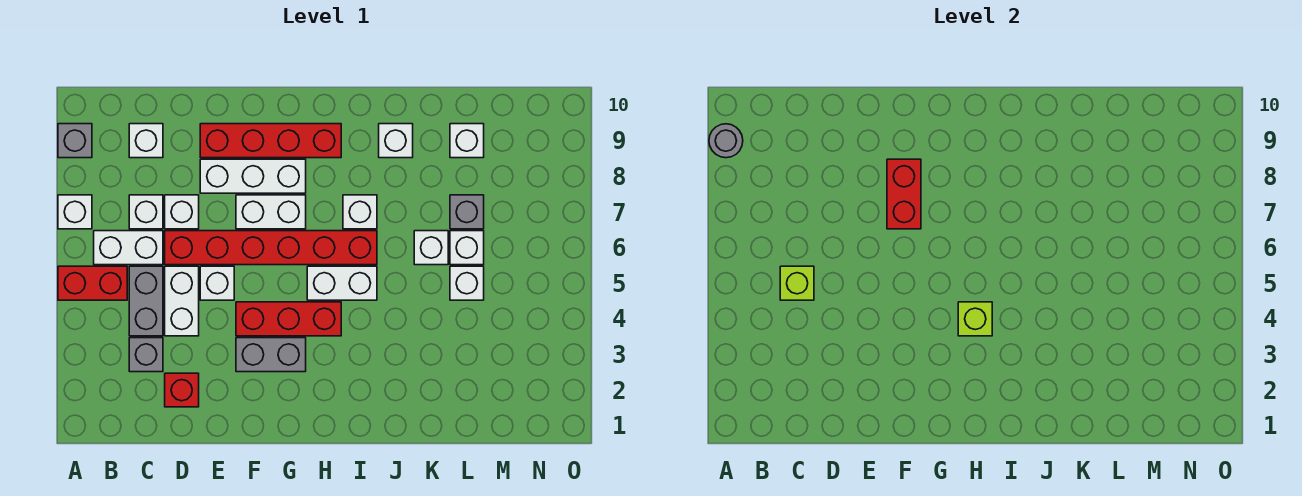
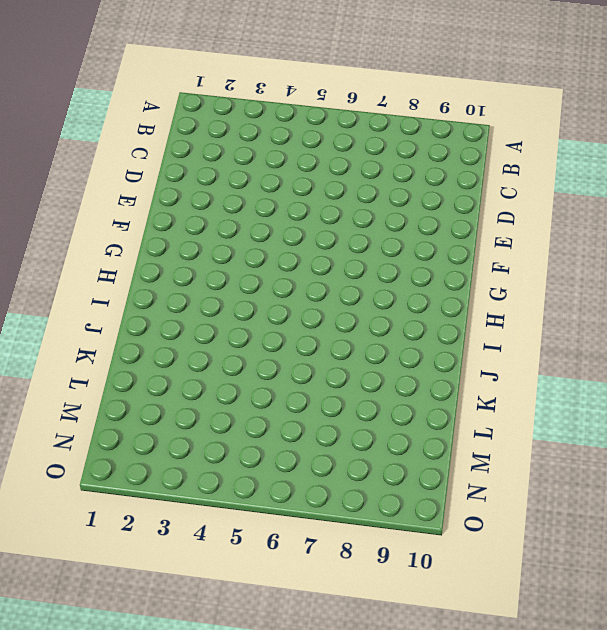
none -> red 1x2 brick [58,266,127,300]
none -> white 1x1 brick [58,195,92,229]
none -> grey 1x1 brick [58,124,92,158]
none -> white 1x2 brick [94,231,163,265]

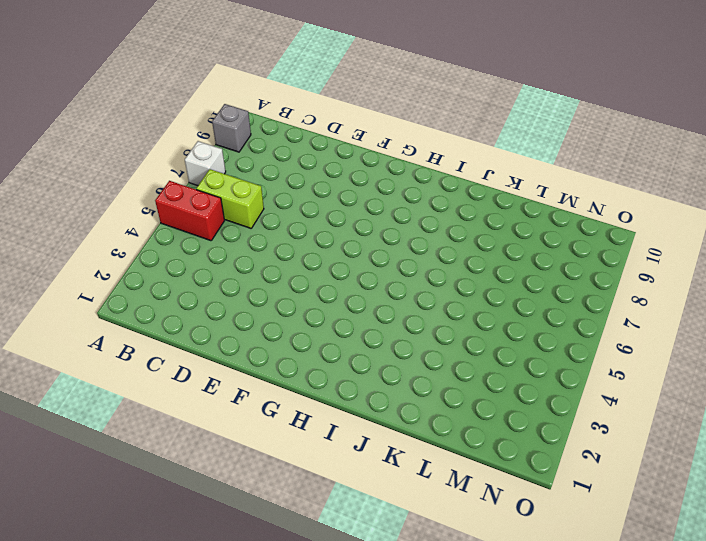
lime 1x2 brick [196,169,264,228] -> white 1x2 brick [94,231,163,265]
none -> grey 1x1 brick [129,338,163,372]
none -> grey 1x2 brick [129,266,163,336]
none -> white 1x1 brick [129,195,163,229]
none -> white 1x1 brick [129,124,163,158]

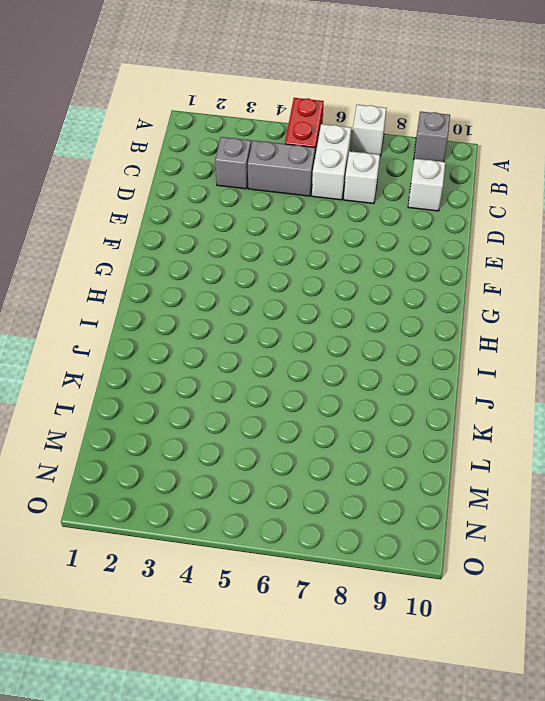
none -> red 1x1 brick [165,373,199,407]
none -> white 1x2 brick [165,266,199,336]
none -> red 1x6 brick [165,231,377,265]
none -> white 1x1 brick [165,195,199,229]

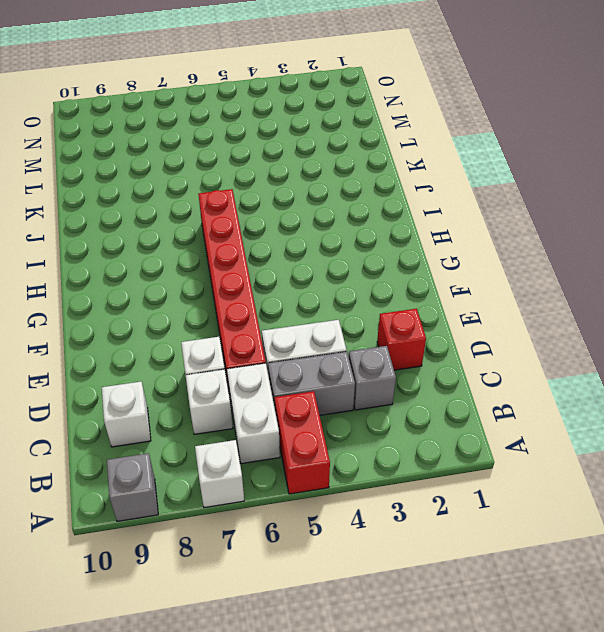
none -> white 1x1 brick [200,266,234,300]
none -> white 1x3 brick [200,159,306,193]
none -> red 1x4 brick [200,124,341,158]
none -> grey 1x2 brick [236,338,306,372]

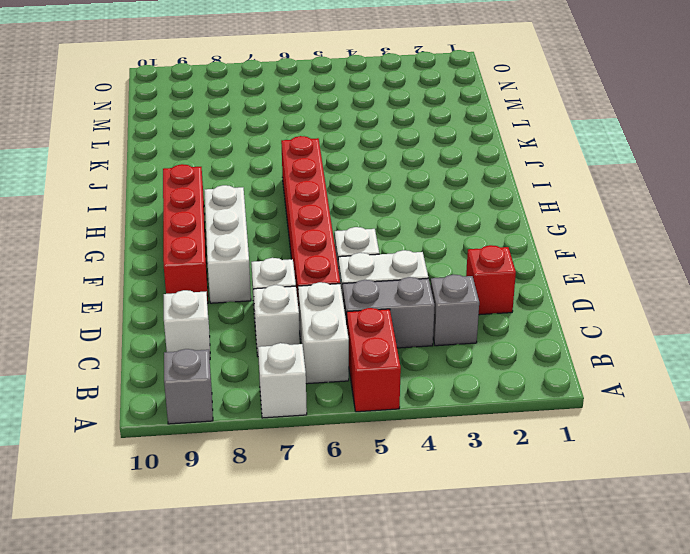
none -> grey 1x2 brick [236,338,306,372]
none -> red 1x3 brick [236,302,341,336]
none -> white 1x2 brick [236,195,306,229]
none -> white 1x2 brick [307,266,377,300]

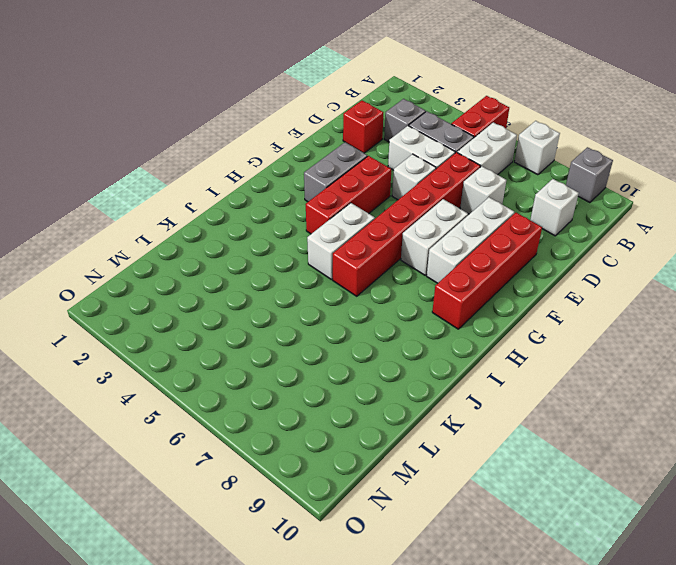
none -> white 1x1 brick [129,195,163,229]
none -> white 1x1 brick [343,195,377,229]
none -> white 1x1 brick [379,124,413,158]
none -> white 1x1 brick [414,231,448,265]

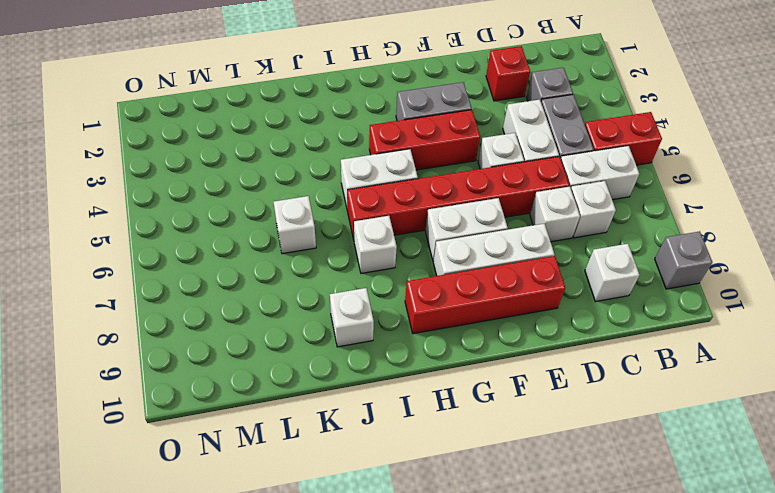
none -> white 1x1 brick [58,195,92,229]
none -> white 1x1 brick [450,266,484,300]
none -> white 1x1 brick [450,231,484,265]
none -> grey 1x1 brick [450,195,484,229]

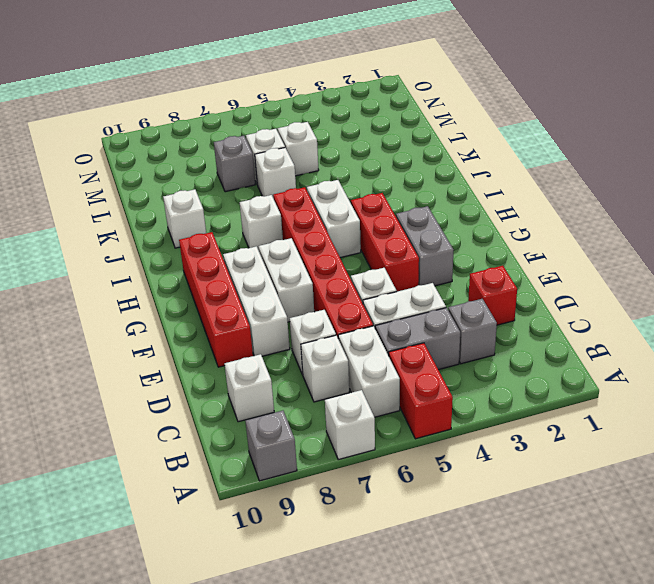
none -> white 1x1 brick [450,124,484,158]
none -> grey 1x1 round brick [709,124,743,158]
none -> lime 1x1 brick [780,266,814,300]
none -> red 1x2 brick [887,159,921,229]

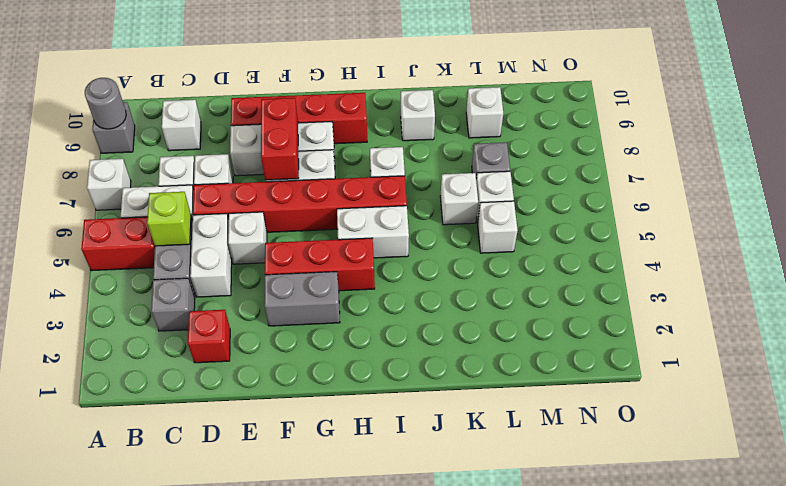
none -> lime 1x1 brick [958,302,992,336]

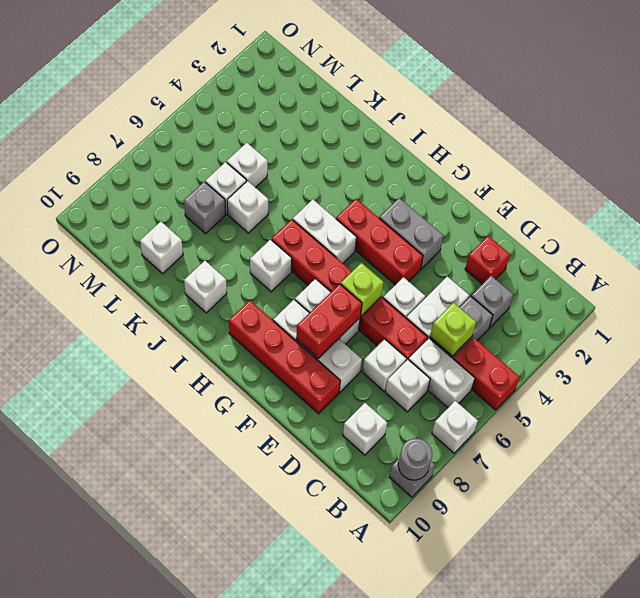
lime 1x1 brick [341,263,384,316] -> lime 1x1 brick moved to [958,302,992,336]

